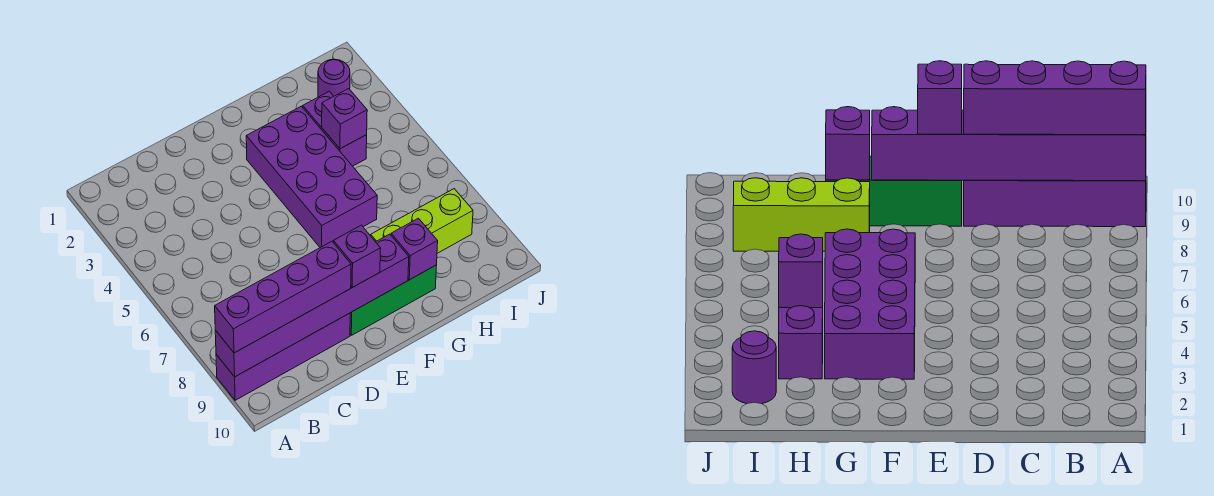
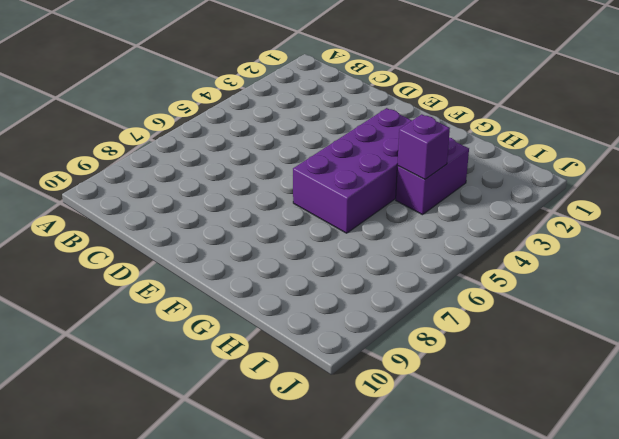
none -> purple 1x4 brick [216,313,350,400]
none -> green 1x3 brick [350,265,437,335]

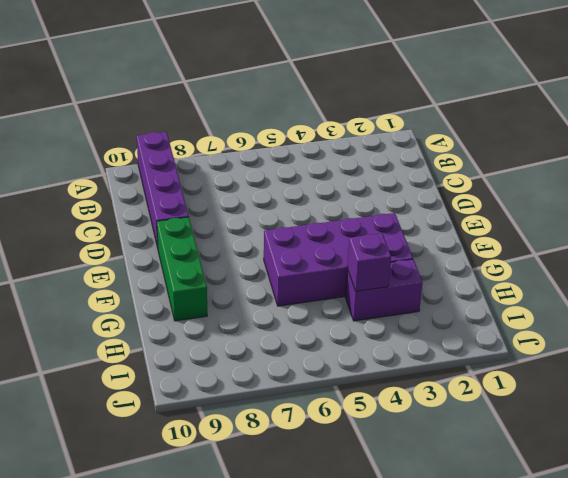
none -> lime 1x3 brick [371,189,473,253]
none -> purple 1x1 round brick [318,59,350,97]

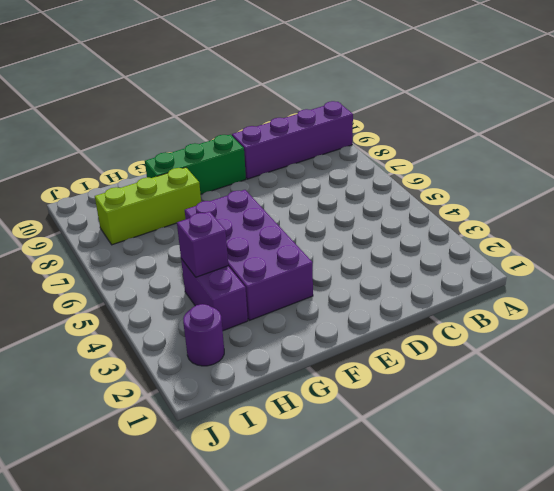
none -> purple 1x6 brick [215,234,409,377]
none -> purple 1x1 brick [391,218,438,280]

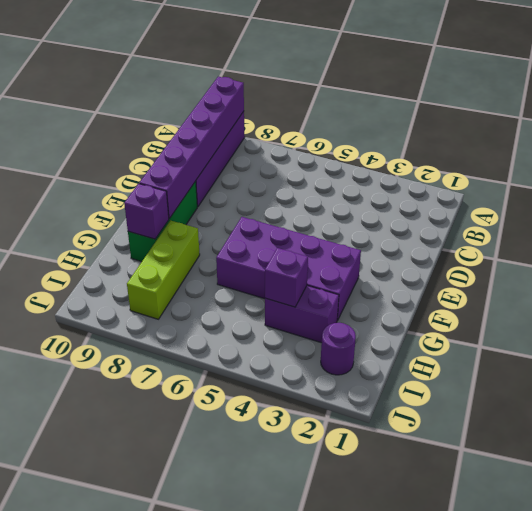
none -> purple 1x4 brick [215,241,351,353]
none -> purple 1x1 brick [333,225,381,287]

